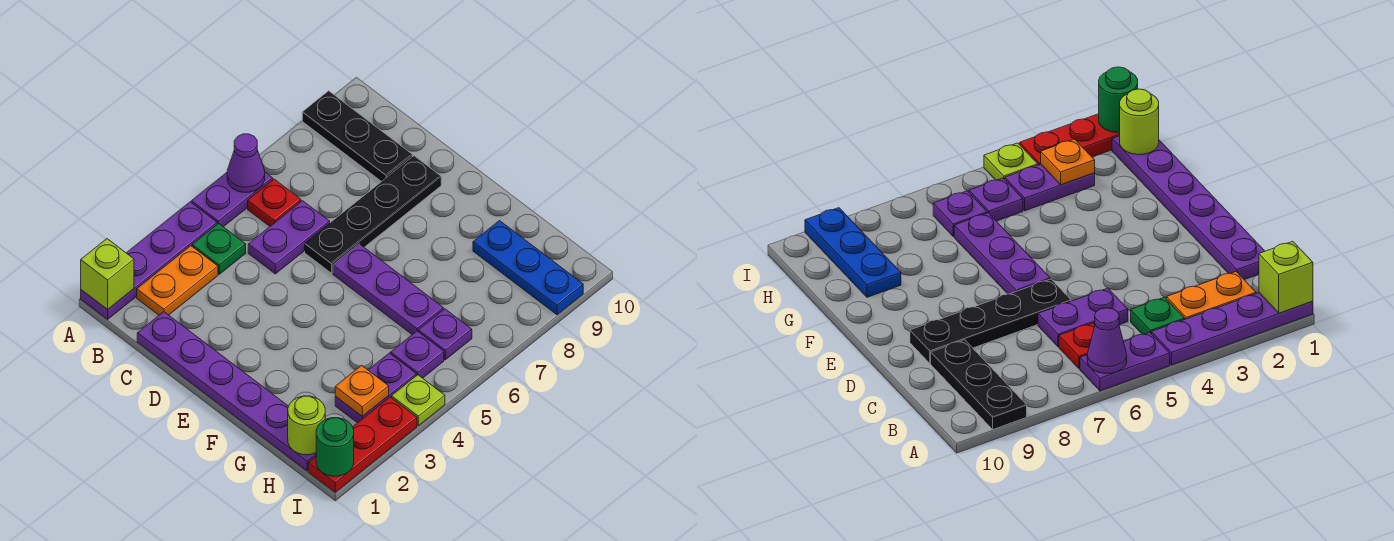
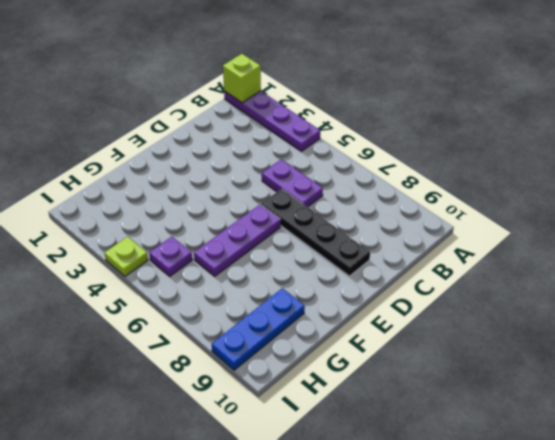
none -> purple 1x2 plate [191,172,273,227]
none -> black 1x3 plate [302,91,413,182]
none -> orange 1x2 plate [137,246,218,315]

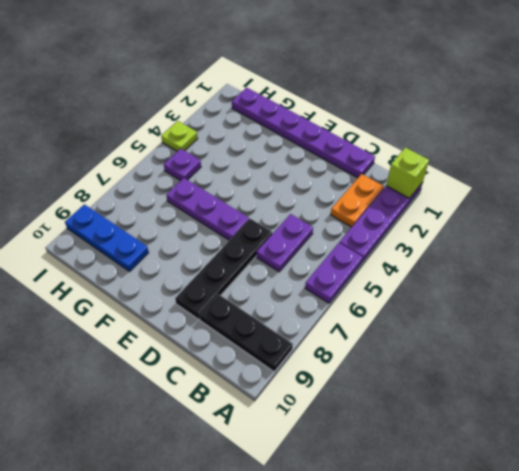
none -> green 1x1 plate [192,223,246,274]
none -> red 1x1 plate [248,179,301,226]
none -> purple 1x2 plate [335,353,416,423]

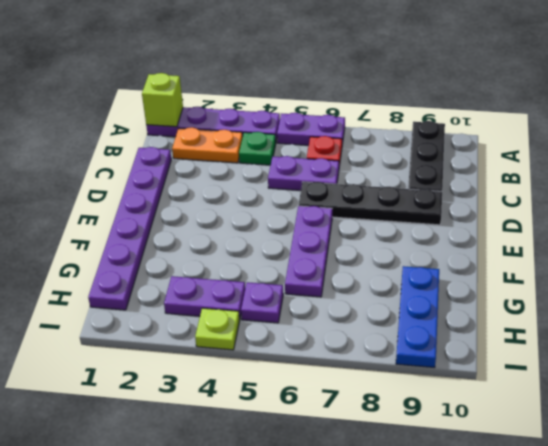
none -> purple 1x1 plate [418,309,472,360]
none -> red 1x3 plate [308,397,417,492]
none -> purple 1x1 cone [227,134,265,192]

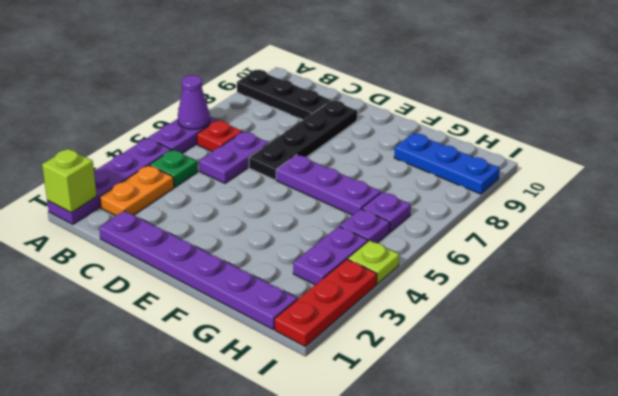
none -> lime 1x1 round brick [288,396,325,455]
none -> orange 1x1 plate [335,365,389,416]
none -> green 1x1 round brick [316,418,354,476]

